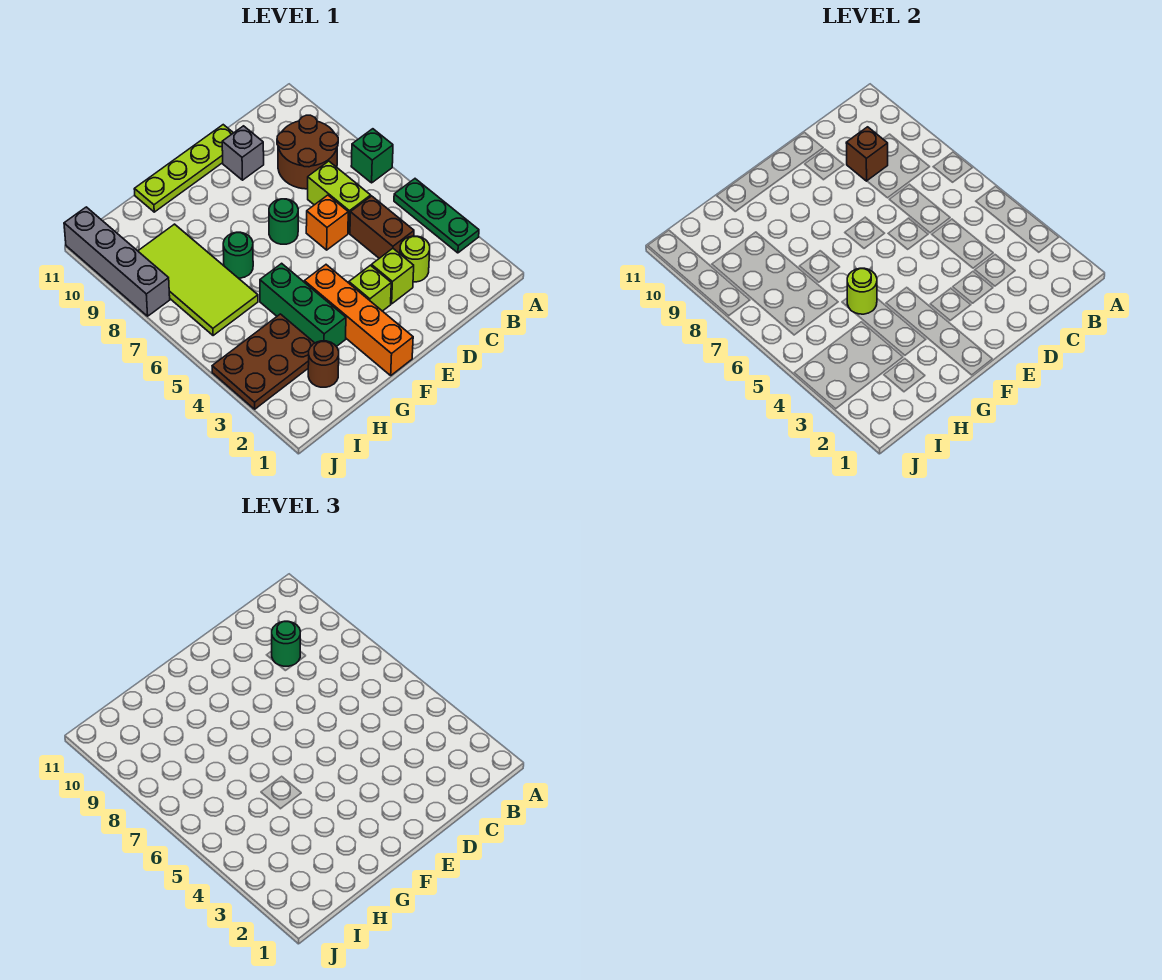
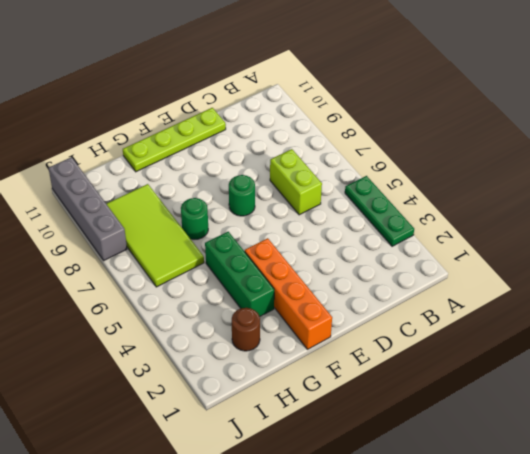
none -> green 1x1 brick [351,129,393,183]
none -> brown 2x2 round brick [277,115,338,189]
none -> lime 1x1 round brick [400,236,430,282]

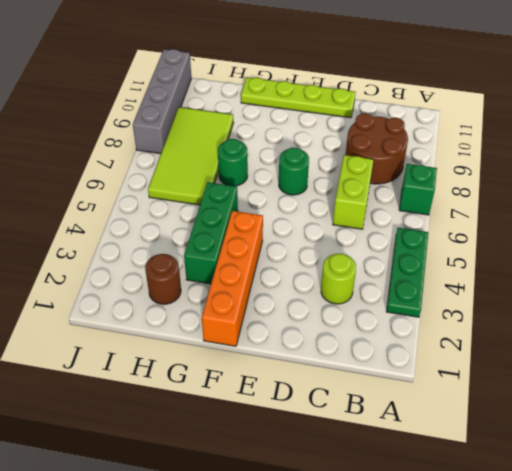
none -> brown 1x2 brick [350,196,414,258]
none -> lime 1x1 brick [372,248,414,304]
none -> orange 1x1 brick [306,195,348,250]

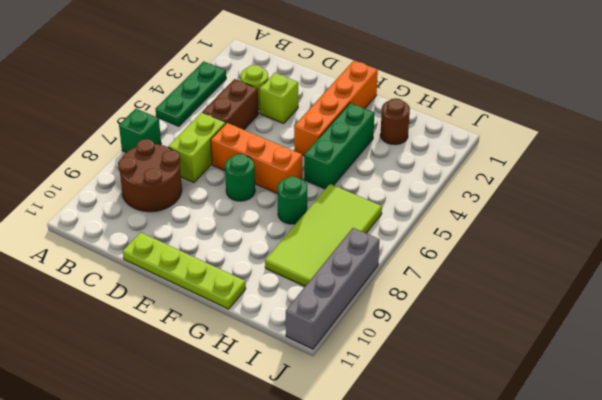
orange 1x3 brick [211,123,302,194] -> orange 1x1 brick [306,195,348,250]
none -> grey 1x1 brick [222,126,264,180]
none -> lime 1x1 brick [349,265,391,311]
none -> brown 2x3 plate [212,314,314,409]

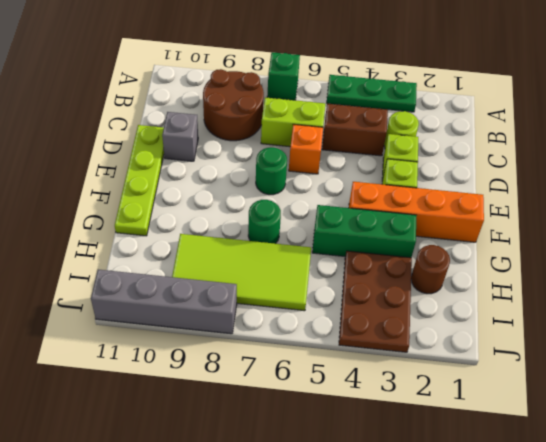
none -> brown 1x1 brick [846,127,888,181]
none -> lime 1x1 round brick [847,268,877,314]
none -> green 1x1 round brick [272,621,300,666]

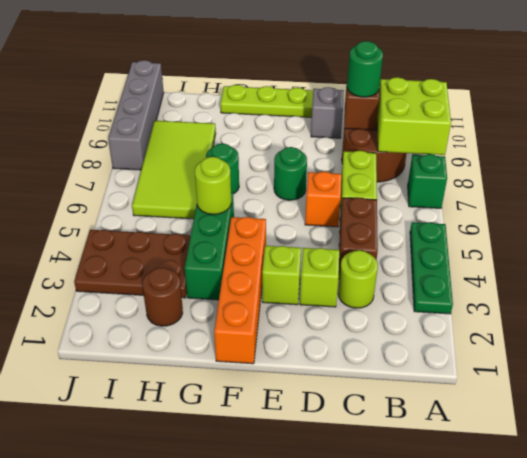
lime 2x2 brick [377,77,451,155] -> none

